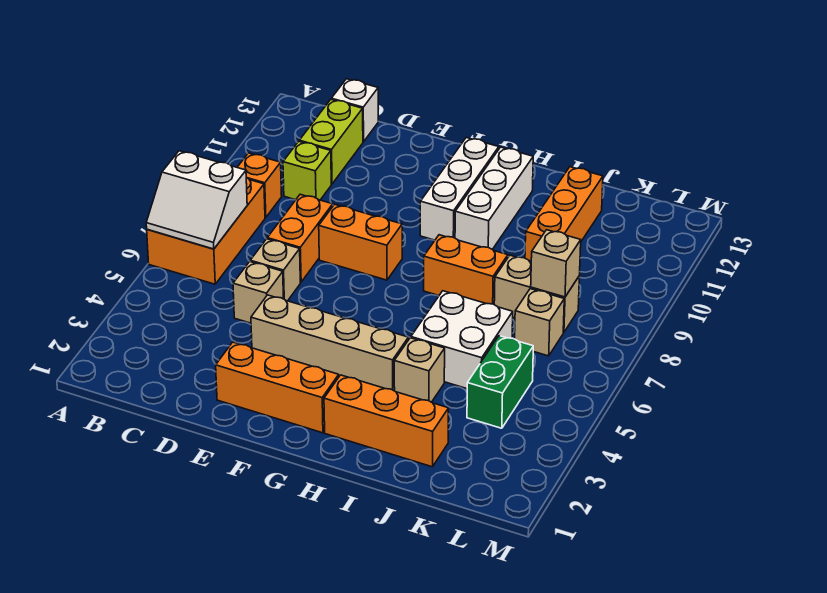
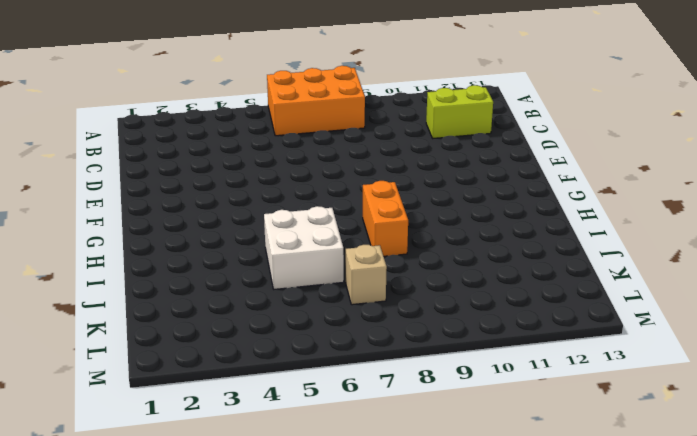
none -> orange 1x1 brick [237,153,282,217]
none -> lime 1x1 brick [283,141,331,200]
none -> white 1x1 brick [331,79,378,142]

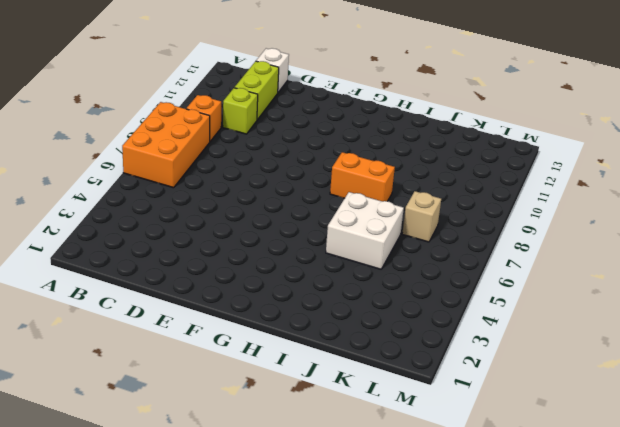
none -> tan 1x1 brick [233,262,284,323]
none -> tan 1x1 brick [250,239,300,301]
none -> orange 1x2 brick [267,194,333,282]

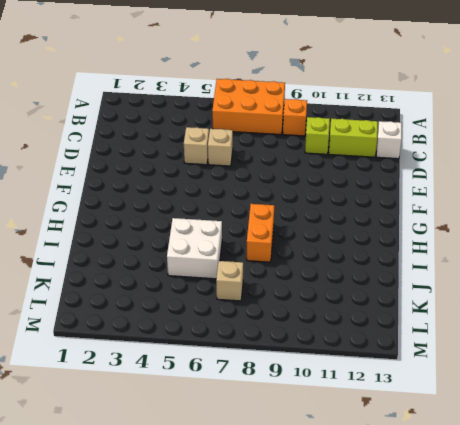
none -> orange 1x2 brick [267,194,333,282]
none -> orange 1x3 brick [216,342,339,433]
none -> tan 1x4 brick [251,295,408,391]

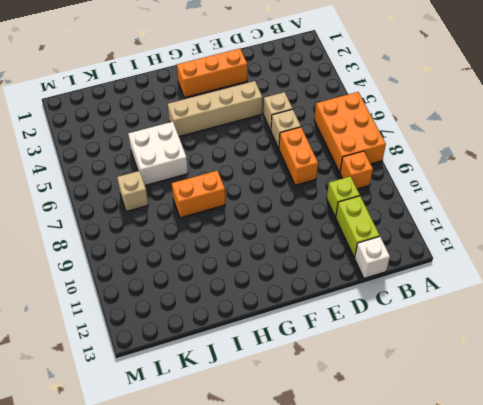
none -> orange 1x2 brick [319,204,402,280]
none -> white 1x3 brick [420,138,499,240]
none -> orange 1x3 brick [324,375,449,467]

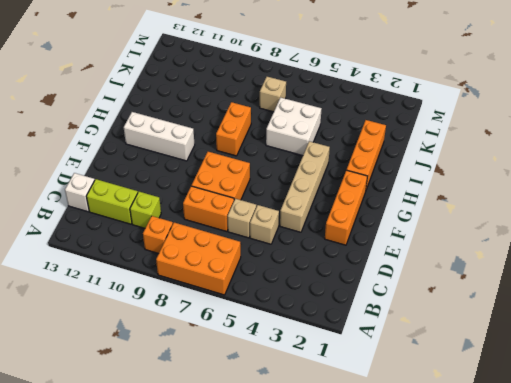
orange 2x2 brick [192,152,250,200] -> orange 1x2 brick [319,204,402,280]
none -> white 1x3 brick [455,147,533,249]
none -> tan 1x1 brick [394,338,445,402]
none -> tan 1x2 brick [494,255,579,332]

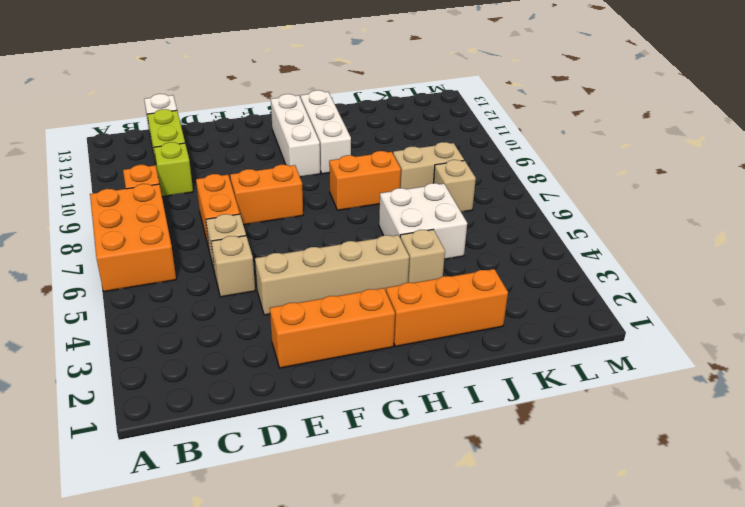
none -> orange 1x3 brick [525,167,603,261]
none -> green 1x2 brick [467,336,533,428]
none -> white 2x2 slope [146,151,247,249]

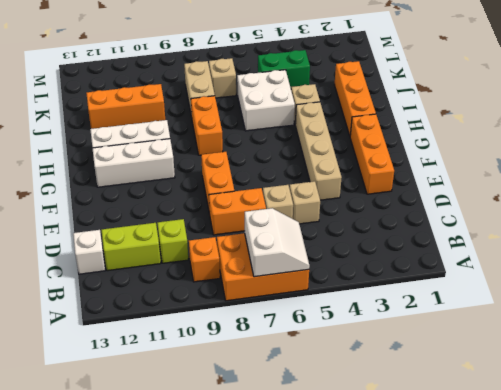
none -> tan 1x1 brick [531,230,581,297]

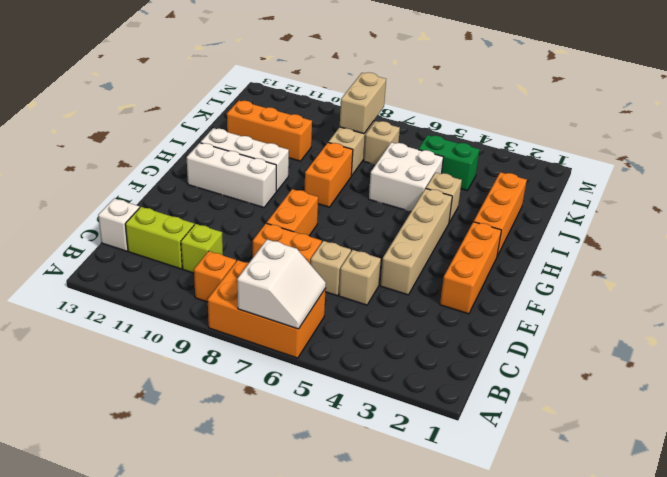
tan 1x2 brick [340,73,386,134] -> tan 1x1 brick [531,230,581,297]

